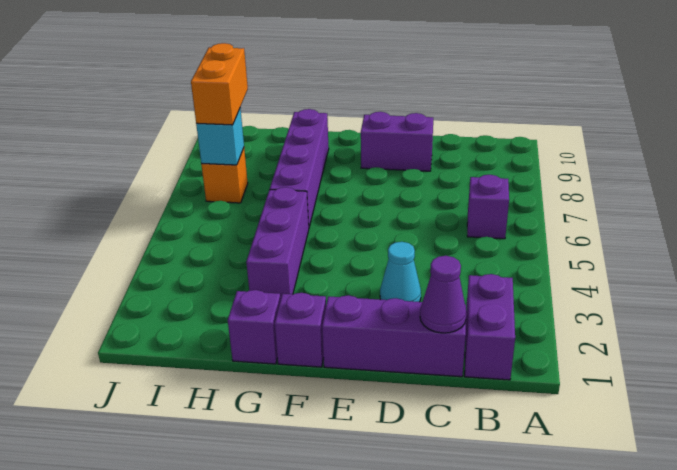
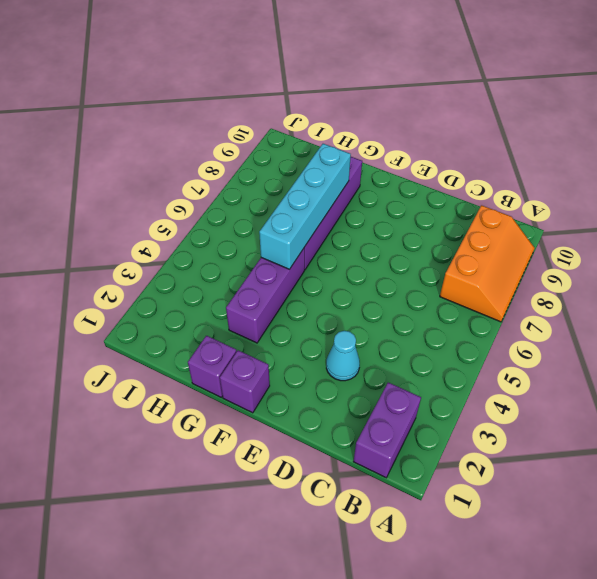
orange 2x3 slope [440,205,535,322] -> none
cyan 1x4 brick [259,144,351,270] -> none
none -> purple 1x1 brick [467,175,509,239]
none -> purple 1x3 brick [322,295,466,377]
none -> purple 1x2 brick [361,112,433,171]

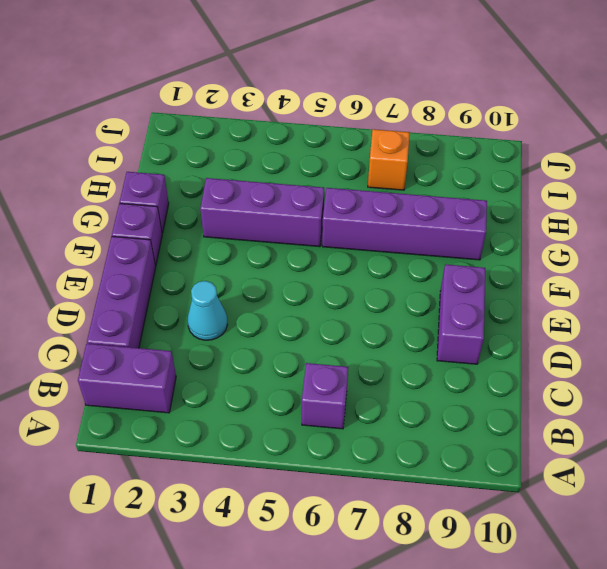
none -> purple 1x1 cone [420,256,466,333]
none -> cyan 1x1 brick [196,108,244,165]
none -> orange 1x2 brick [191,43,248,125]

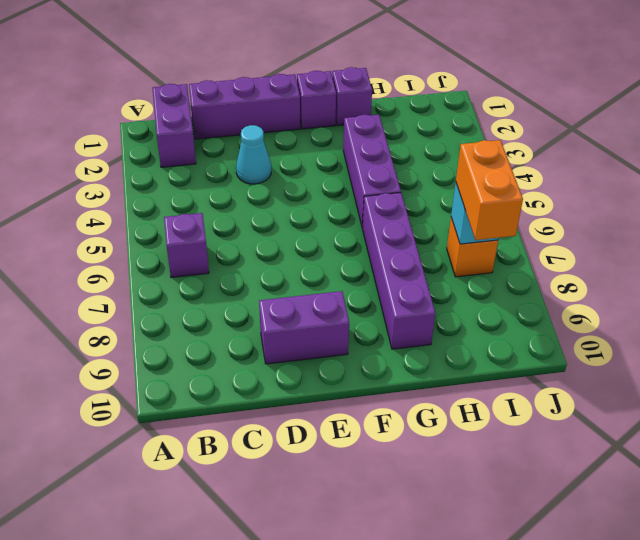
none -> purple 1x1 cone [420,256,466,333]

